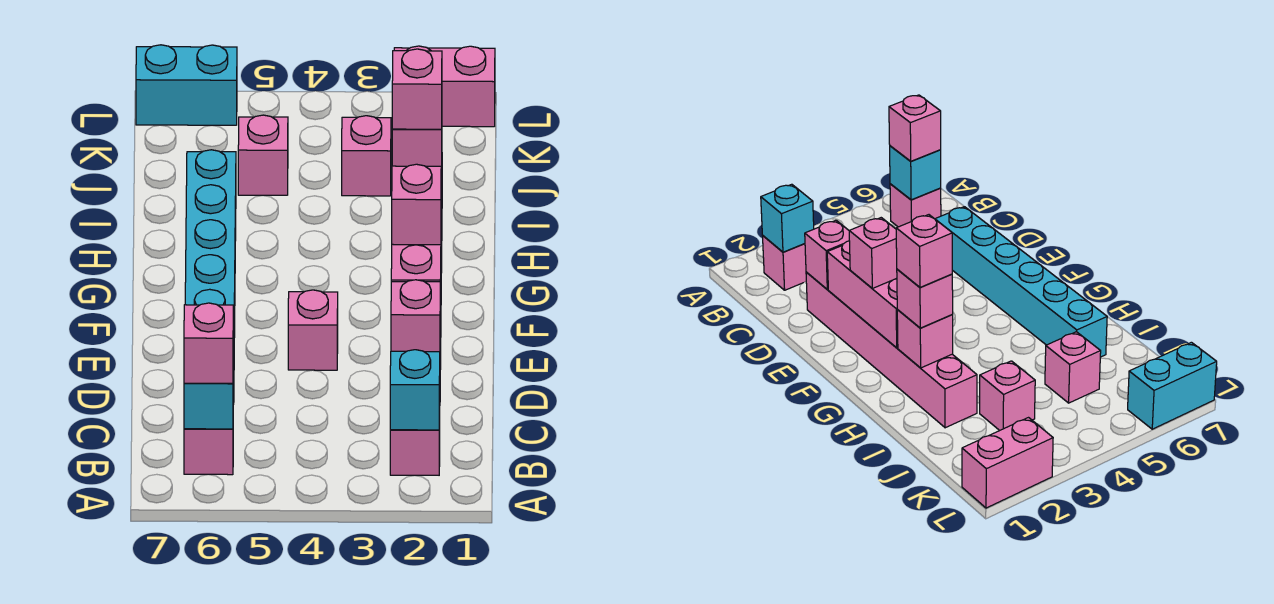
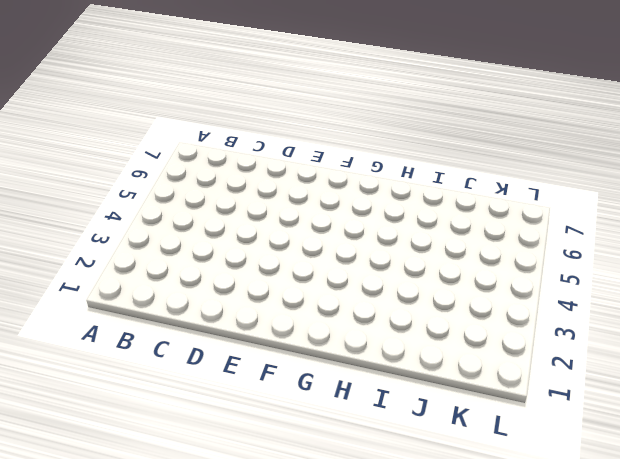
none -> pink 1x1 brick [390,422,440,475]
none -> pink 1x1 brick [184,429,233,475]
none -> pink 1x6 brick [806,272,977,428]

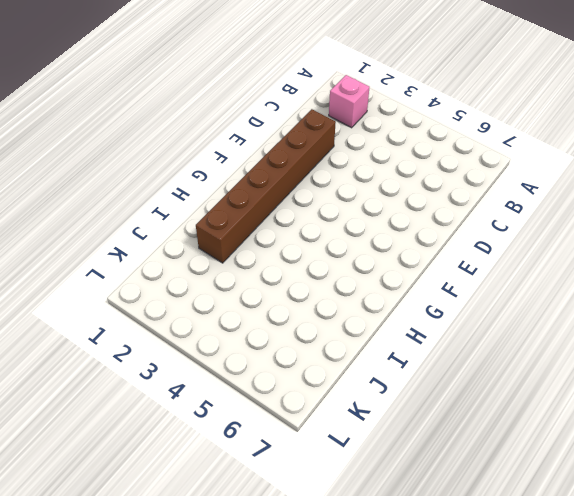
brown 1x6 brick [196,109,336,263] -> pink 1x6 brick [806,272,977,428]
none -> pink 1x1 brick [184,429,233,475]
none -> cyan 1x6 brick [185,150,236,404]
none -> pink 1x1 brick [288,290,338,370]

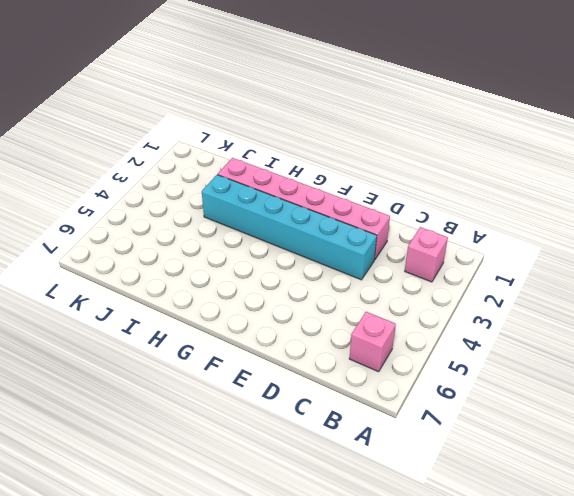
cyan 1x6 brick [202,175,377,280] -> cyan 1x6 brick moved to [185,150,236,404]
none -> pink 1x1 brick [288,290,338,370]
none -> pink 1x1 brick [342,116,391,196]
none -> pink 1x1 brick [238,115,288,195]

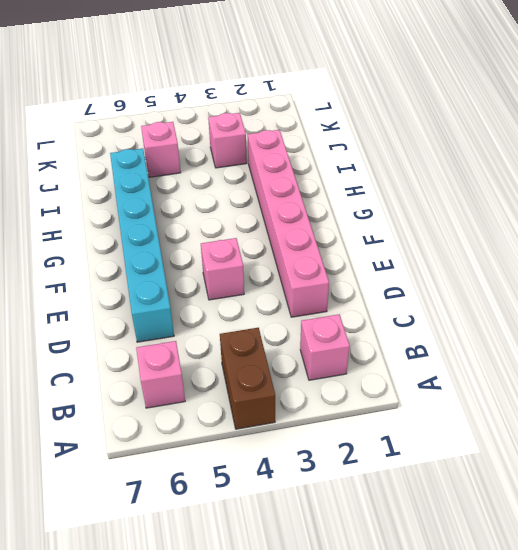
brown 1x2 brick [220,328,275,429] -> none
none -> pink 1x2 brick [394,46,495,127]
none -> cyan 1x2 brick [136,45,237,125]
none -> cyan 1x1 brick [390,350,440,430]

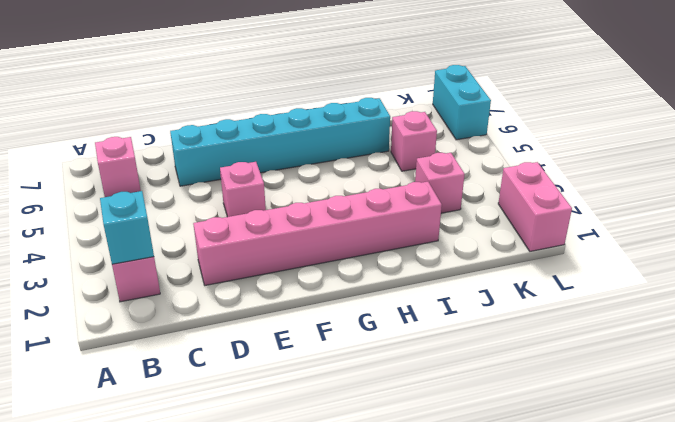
none -> cyan 1x1 brick [184,383,233,429]
none -> pink 1x1 brick [391,280,440,352]
none -> pink 1x3 brick [391,177,442,324]

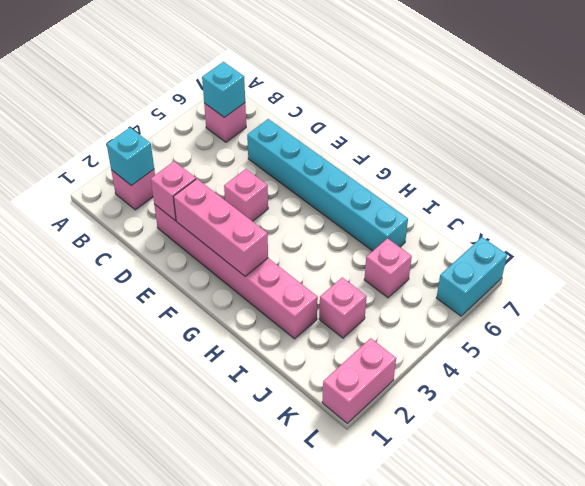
none -> pink 1x1 brick [897,310,953,368]
none -> pink 1x1 brick [184,303,233,383]
none -> pink 1x1 brick [392,164,441,245]

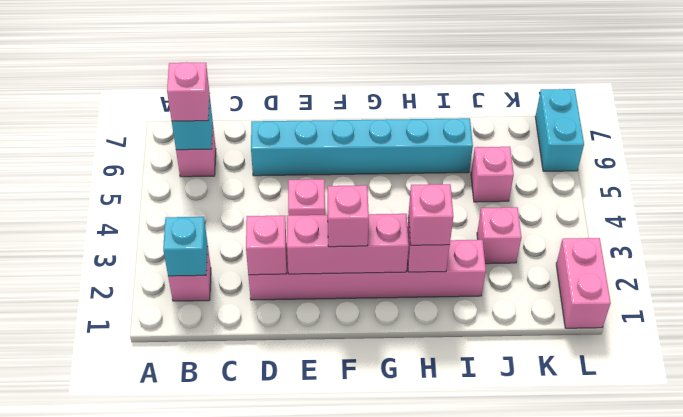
none -> pink 1x1 brick [392,49,442,129]

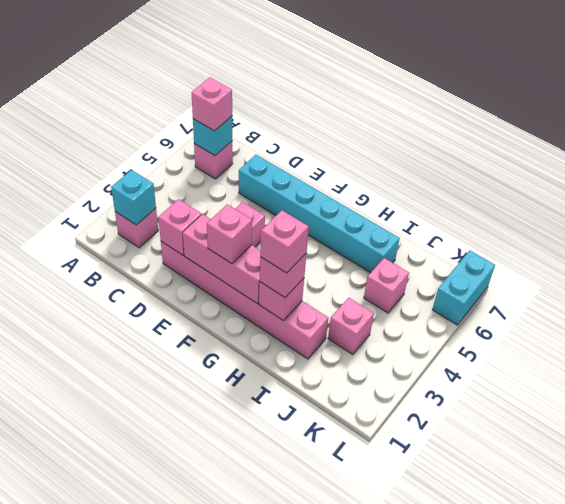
none -> pink 1x2 brick [394,46,495,127]

